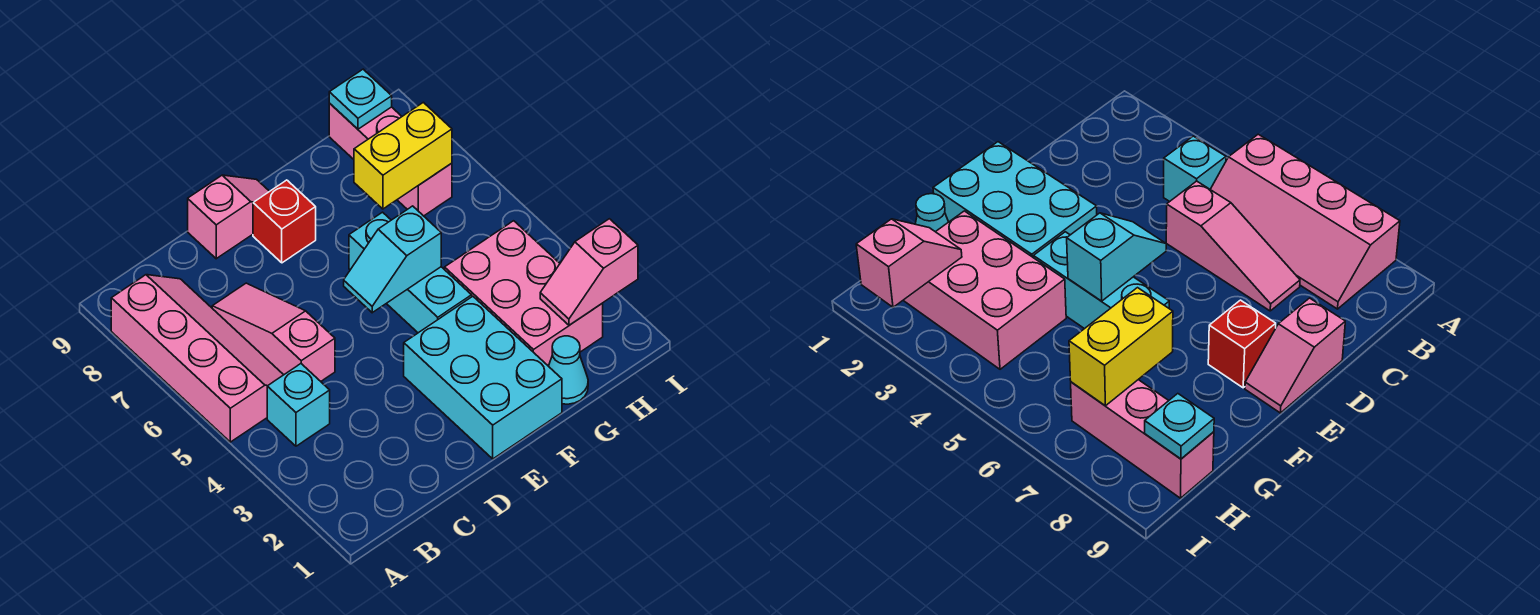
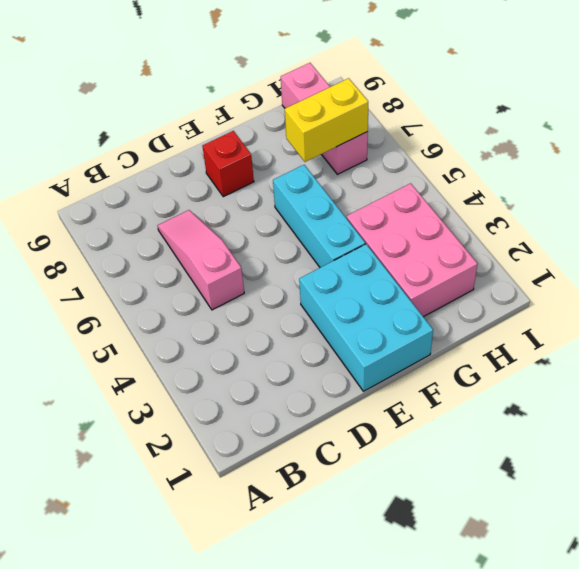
none -> pink 2x4 slope [111,275,283,442]
none -> cyan 1x1 brick [267,364,330,446]
none -> pink 1x2 slope [188,175,269,259]

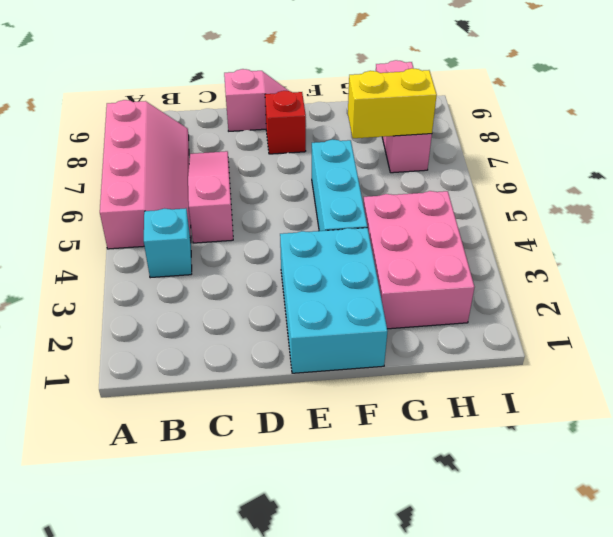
none -> cyan 1x1 cone [549,336,588,404]
none -> cyan 1x2 slope [344,206,441,313]
none -> pink 1x2 slope [540,219,638,325]

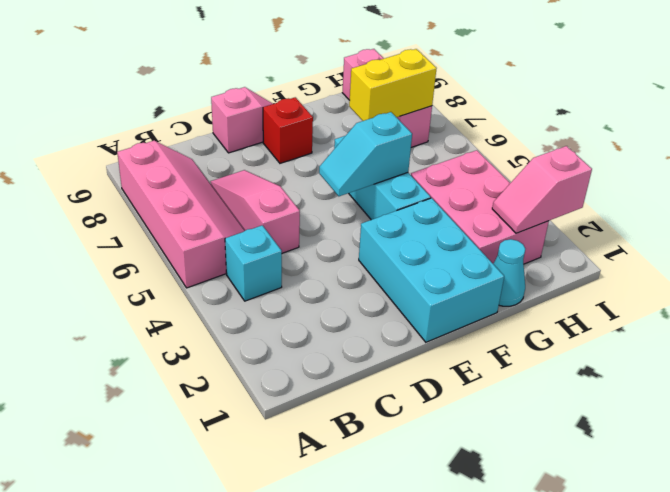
none -> cyan 1x1 plate [329,69,392,129]

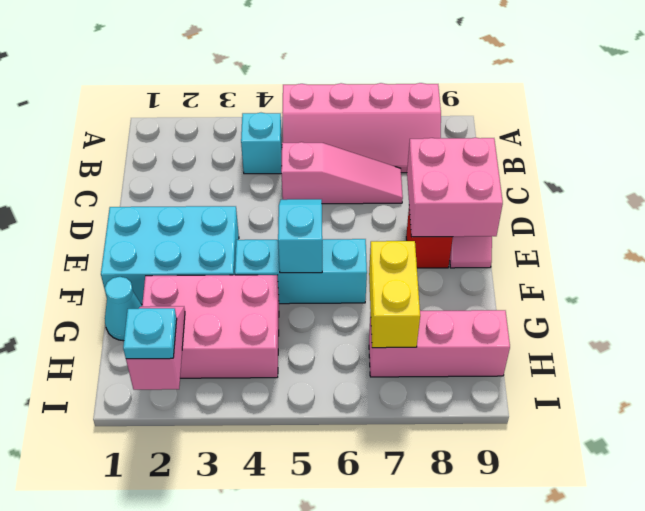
pink 2x2 brick [407,138,503,237] -> none
cyan 1x1 plate [123,308,177,359] -> cyan 1x1 plate moved to [329,69,392,129]

